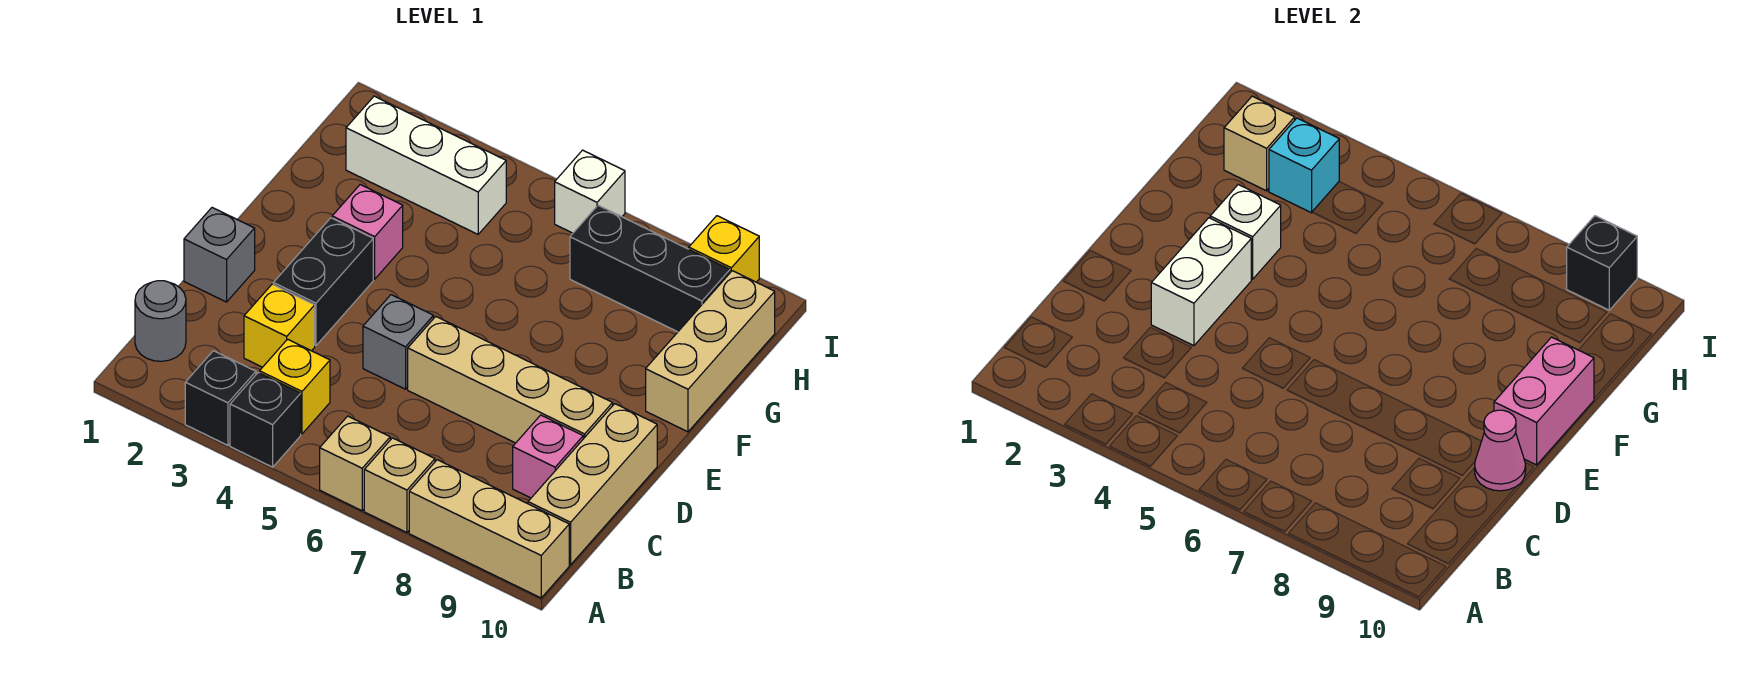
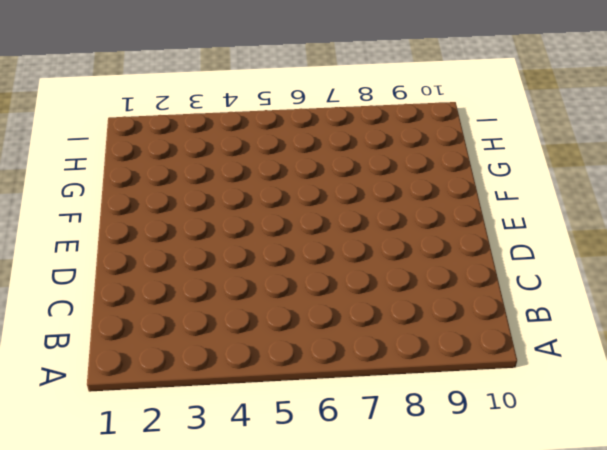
none -> black 1x1 brick [185,351,256,445]
none -> black 1x1 brick [230,373,301,467]
none -> tan 1x1 brick [320,416,390,511]

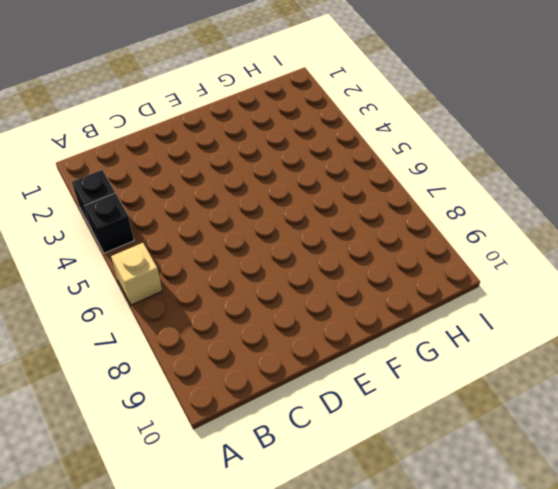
none -> tan 1x1 brick [364,438,435,533]
none -> tan 1x3 brick [409,460,569,598]
none -> grey 1x1 round brick [135,281,186,361]

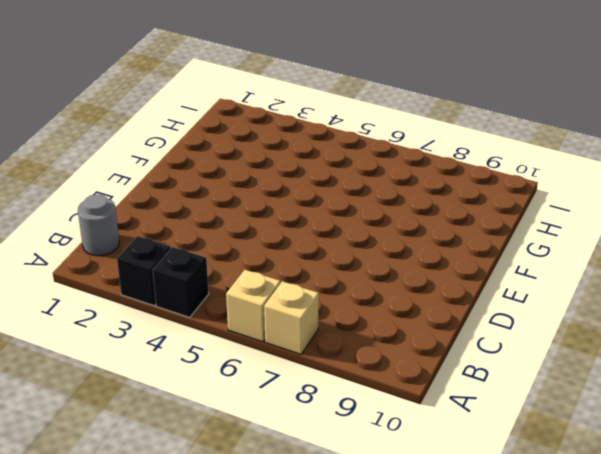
none -> tan 1x3 brick [409,460,569,598]
none -> yellow 1x1 brick [260,339,330,434]
none -> tan 1x3 brick [528,404,657,565]

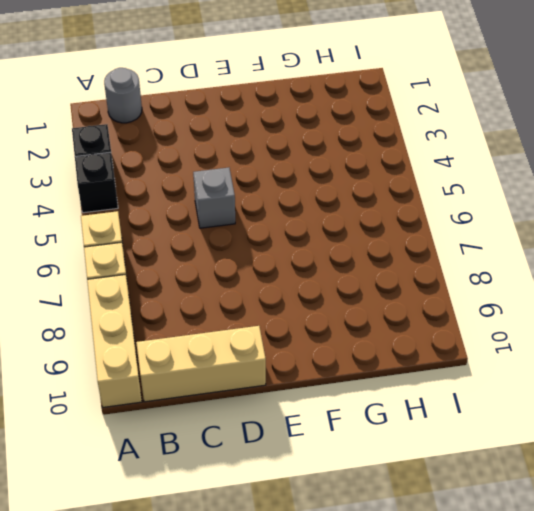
none -> yellow 1x1 brick [260,339,330,434]
none -> yellow 1x1 brick [244,284,315,367]
none -> pink 1x1 brick [513,415,583,498]

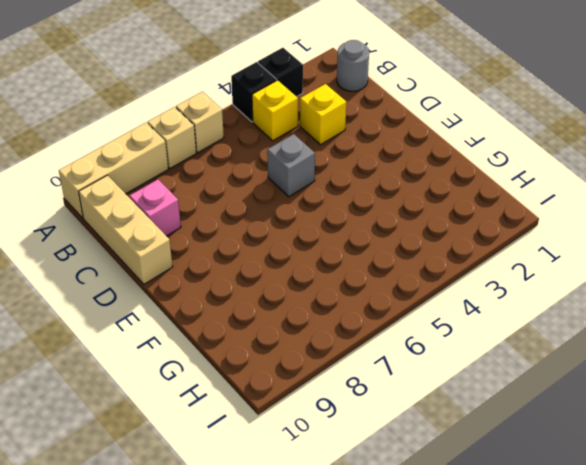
none -> grey 1x1 brick [184,208,255,302]
none -> black 1x2 brick [273,218,373,346]
none -> tan 1x4 brick [408,317,613,443]

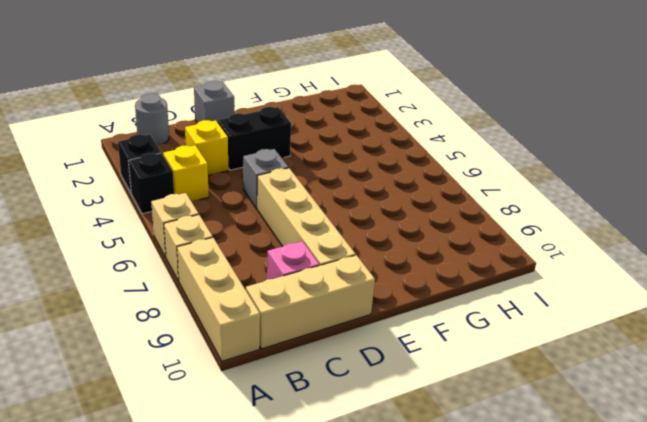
none -> pink 1x1 brick [332,185,403,279]
none -> tan 1x3 brick [646,271,775,432]
none -> white 1x3 brick [346,96,506,234]

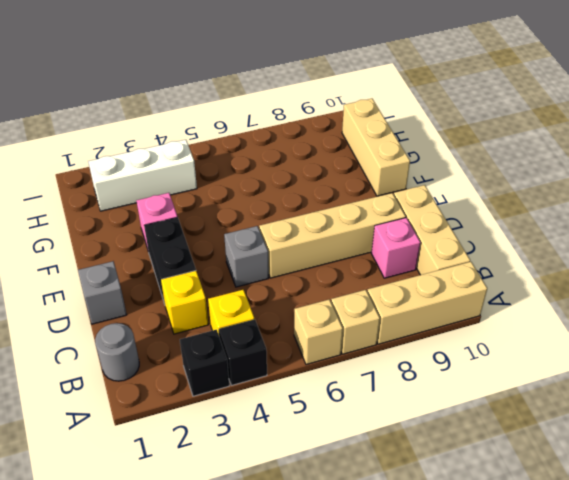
none -> black 1x3 brick [570,205,730,332]
none -> white 1x1 brick [555,150,625,233]
none -> yellow 1x1 brick [689,216,759,282]

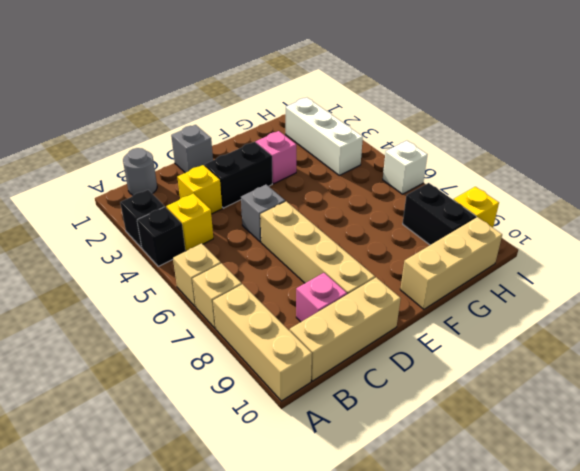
black 1x2 brick [403,183,476,245] -> black 1x3 brick [570,205,730,332]
none -> white 1x2 brick [1151,218,1251,346]
none -> pink 1x1 cone [1475,410,1526,491]
none -> pink 1x2 brick [1494,337,1594,465]

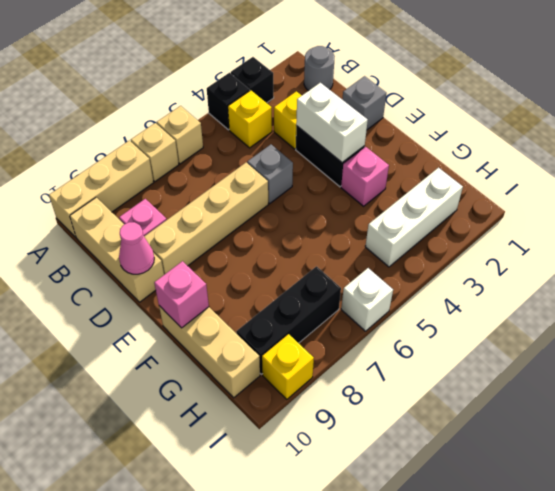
pink 1x1 brick [154,261,209,328] -> pink 1x2 brick [1494,337,1594,465]
none -> white 1x1 brick [1210,185,1281,279]
none -> tan 1x1 brick [1224,96,1295,191]
none -> cyan 1x1 brick [1269,118,1339,213]

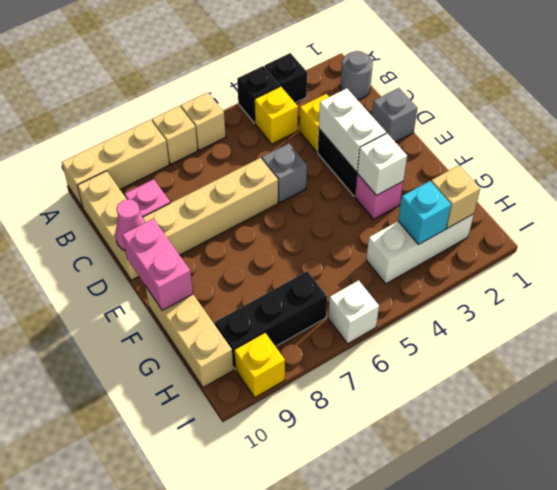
none -> black 1x1 brick [1567,216,1637,310]

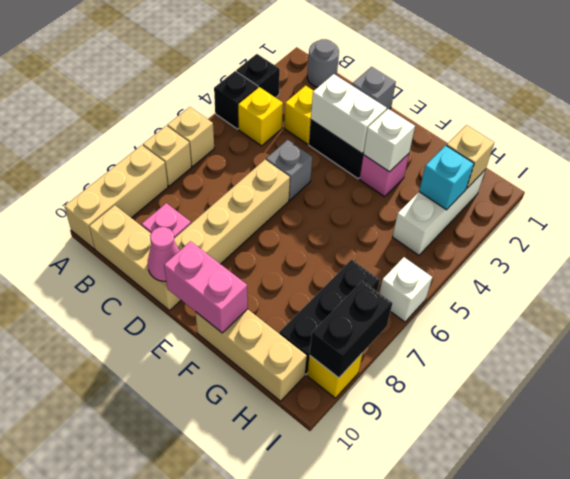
black 1x2 brick [310,281,393,378] -> black 1x1 brick [1567,216,1637,310]

